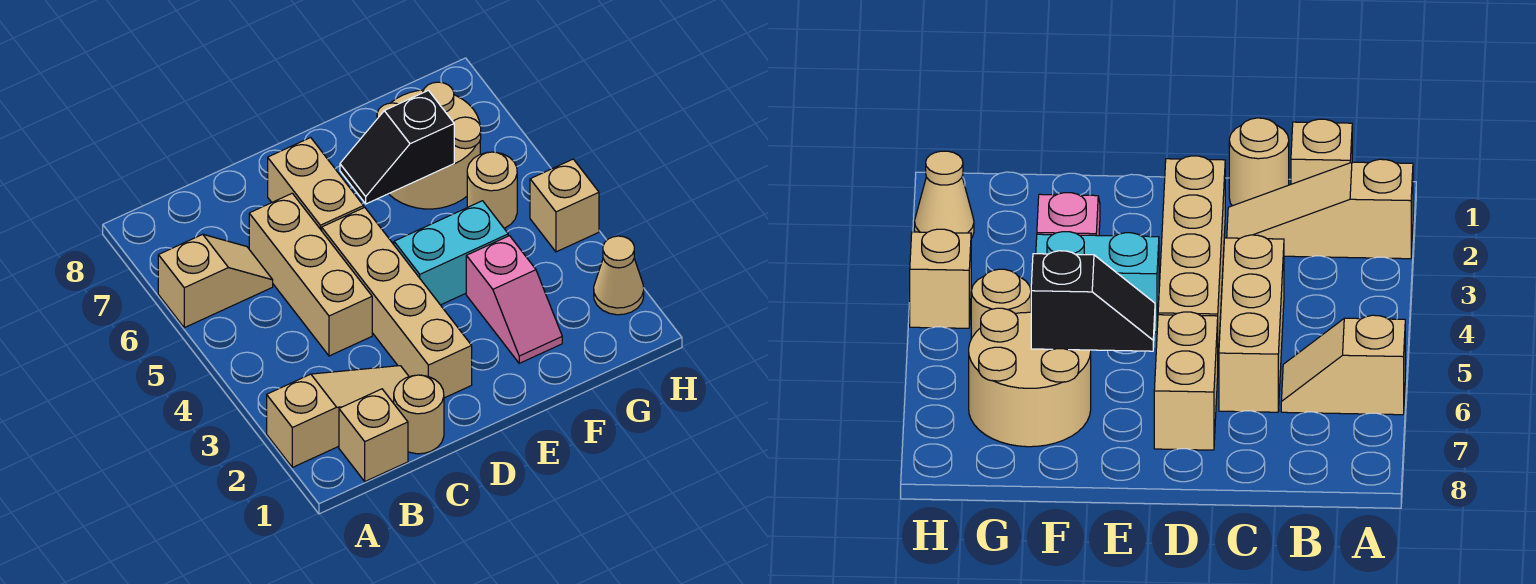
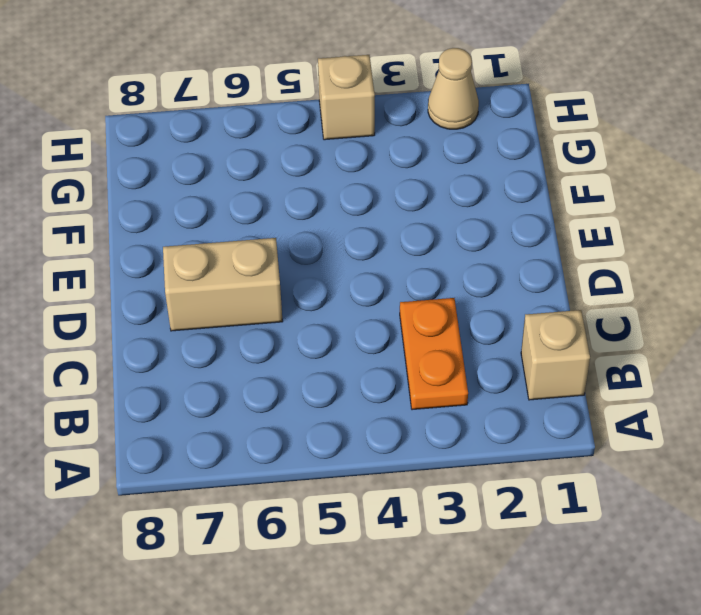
orange 1x2 plate [400,298,468,410] -> none
none -> tan 1x3 slope [267,366,409,467]
none -> tan 1x2 slope [158,234,273,328]
none -> tan 1x1 round brick [394,375,444,454]

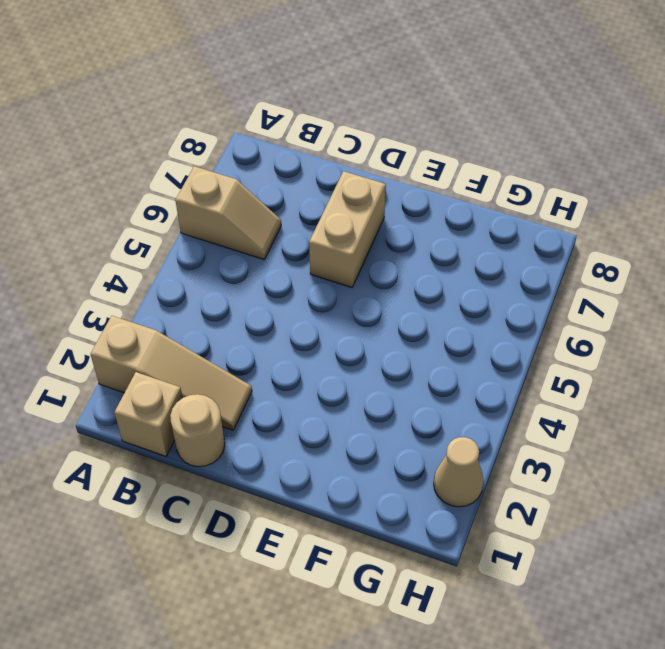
none -> tan 1x3 brick [249,193,372,356]
none -> tan 1x4 brick [322,207,472,398]
none -> cyan 1x2 brick [394,201,508,305]

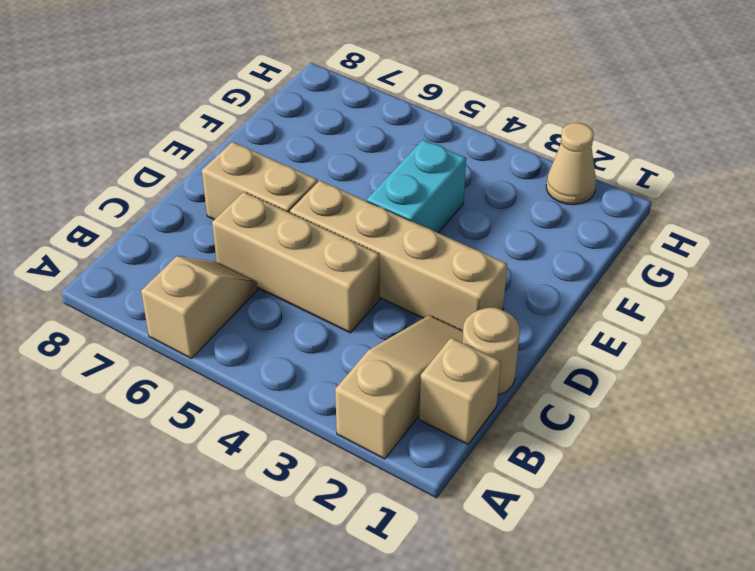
none -> pink 1x2 slope [466,236,562,363]
none -> tan 2x2 round brick [377,82,481,209]
none -> tan 1x1 round brick [467,152,517,228]

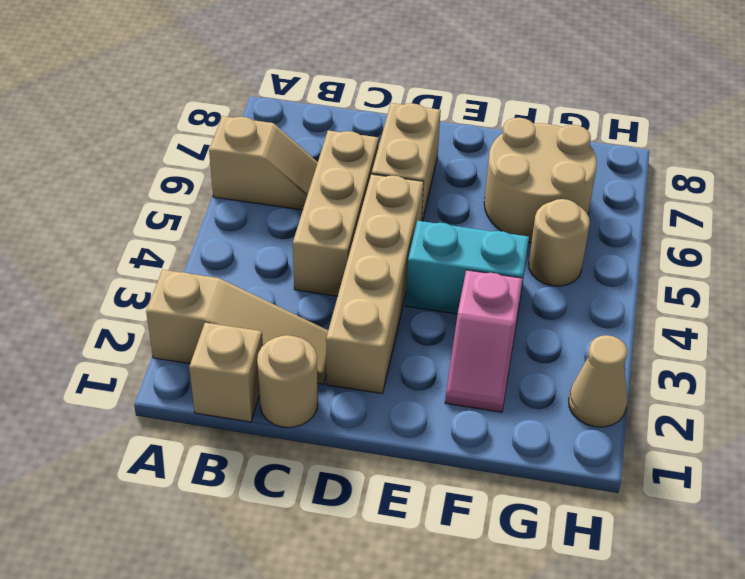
none -> tan 1x1 brick [530,159,599,252]
none -> black 1x2 slope [340,90,454,204]

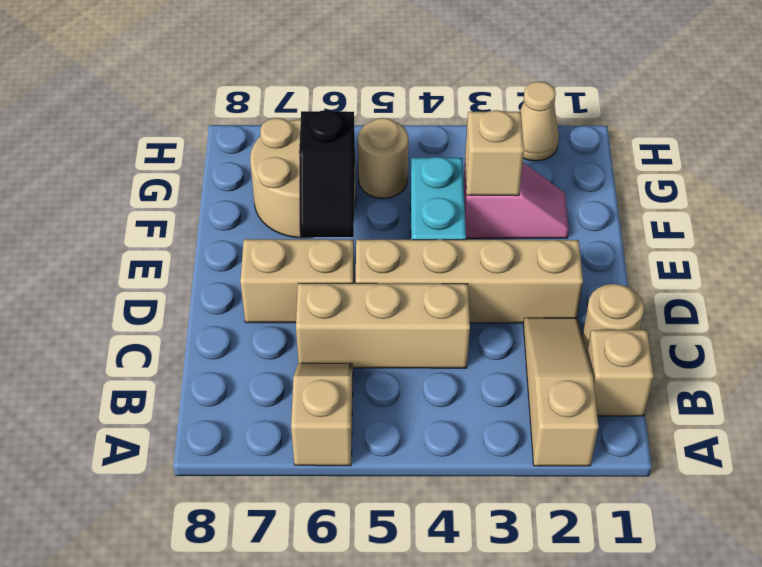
tan 1x1 brick [465,110,524,196] -> tan 1x1 brick moved to [530,159,599,252]

